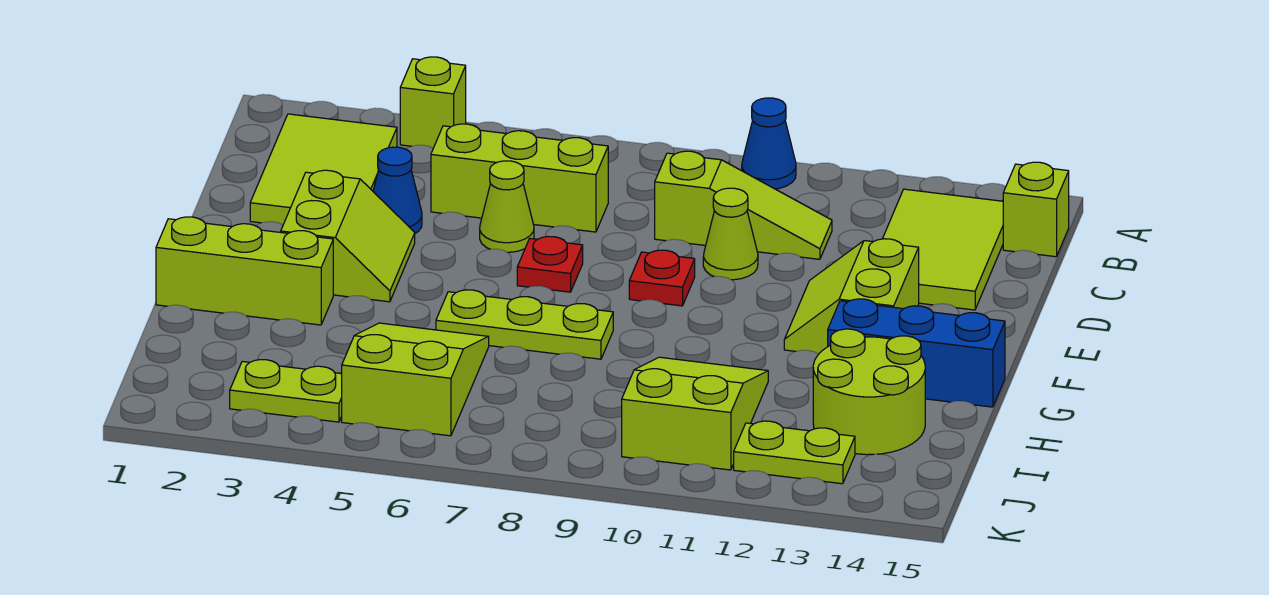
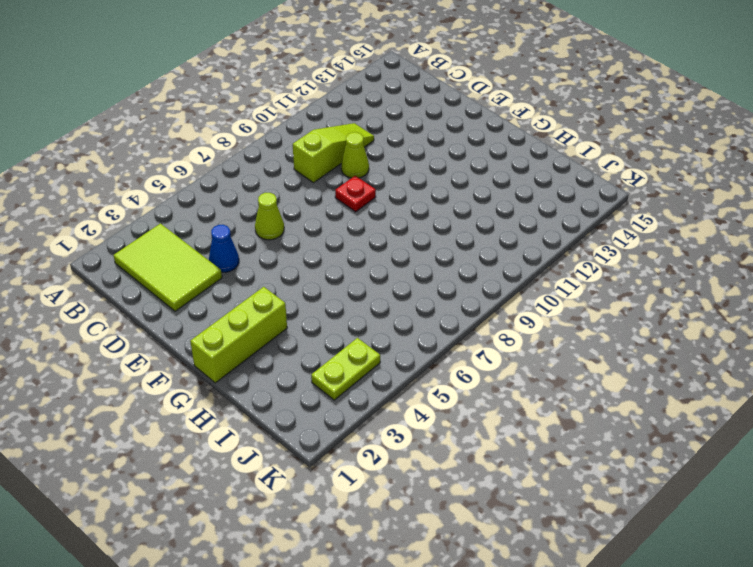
none -> lime 1x1 brick [400,57,466,148]
none -> blue 1x1 cone [742,98,796,189]
none -> lime 2x3 tile [883,189,1003,310]

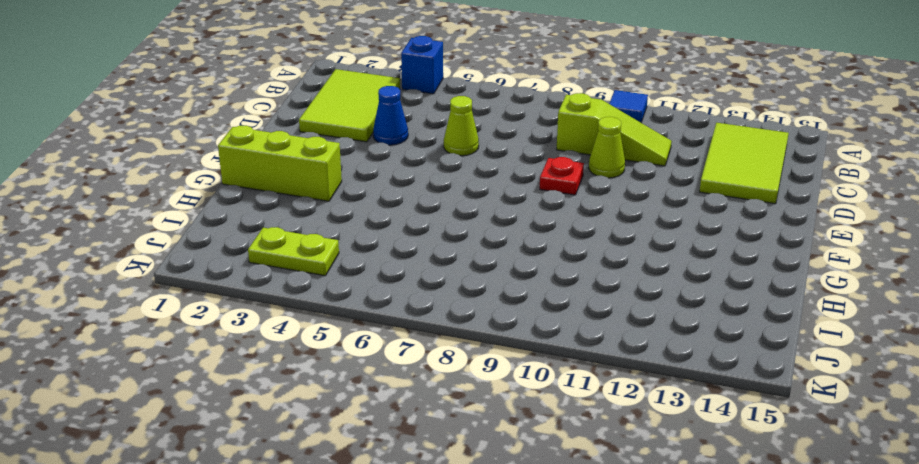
blue 1x1 brick [401,36,443,94] -> lime 1x1 brick [400,57,466,148]
blue 1x1 tile [609,90,648,122] -> blue 1x1 cone [742,98,796,189]
none -> lime 1x1 brick [1003,162,1069,257]
none -> lime 1x3 brick [431,124,608,232]
none -> lime 2x2 slope [281,170,415,302]

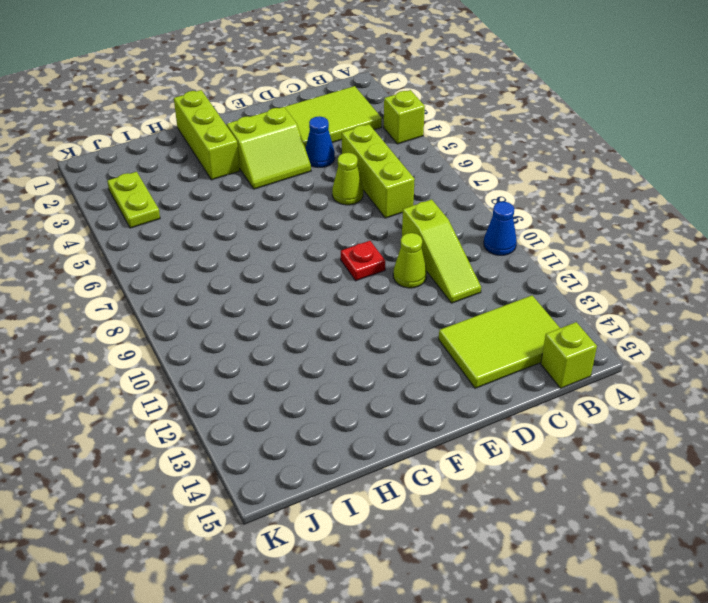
none -> red 1x1 plate [517,237,583,292]
none -> lime 2x2 slope [784,239,919,354]
none -> lime 1x3 plate [436,290,613,359]

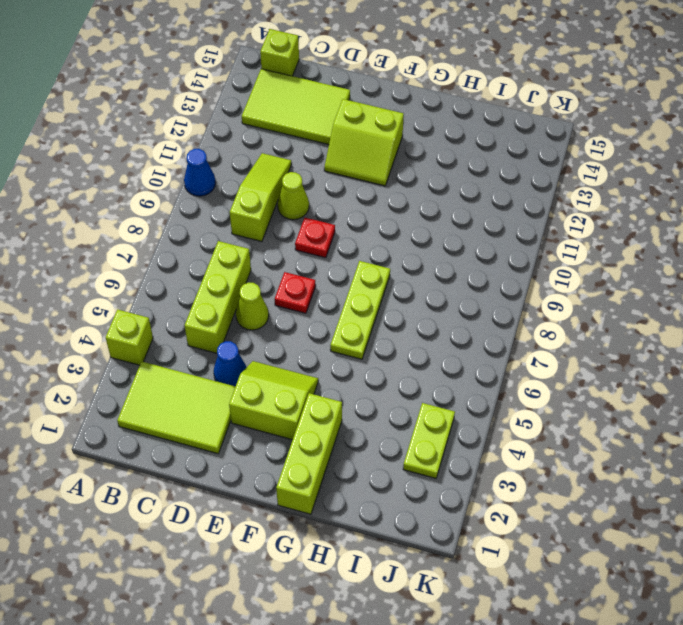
none -> blue 1x3 brick [828,299,1005,407]
none -> lime 2x3 slope [342,323,489,436]
none -> lime 2x3 slope [622,357,768,470]

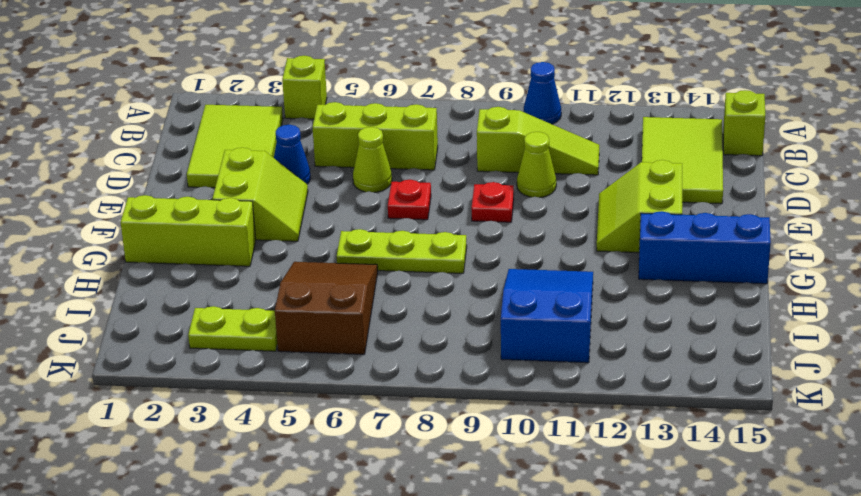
brown 2x3 slope [275,262,378,354] -> lime 2x3 slope [342,323,489,436]
blue 2x3 slope [501,269,593,363] -> lime 2x3 slope [622,357,768,470]
none -> lime 2x2 round brick [813,329,925,455]
none -> lime 1x2 plate [734,421,855,484]

